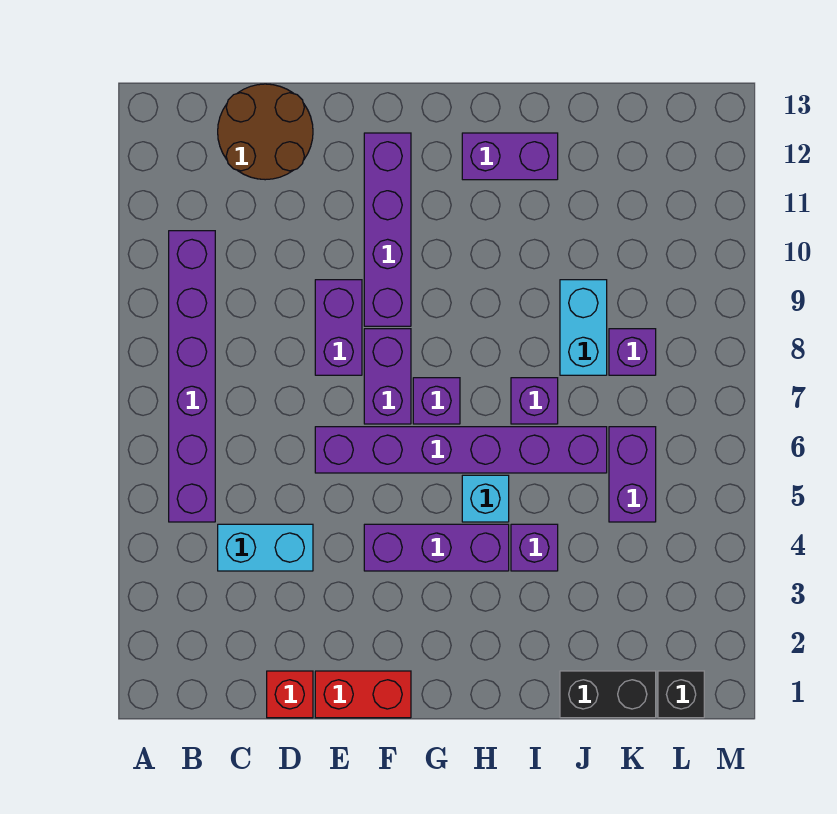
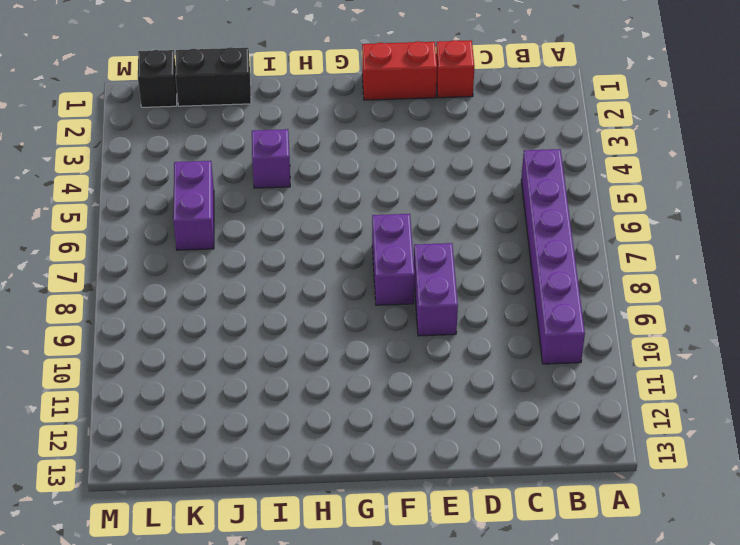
none -> cyan 1x2 brick [218,524,313,571]
none -> brown 2x2 round brick [218,84,313,180]
none -> purple 1x6 brick [315,427,607,473]

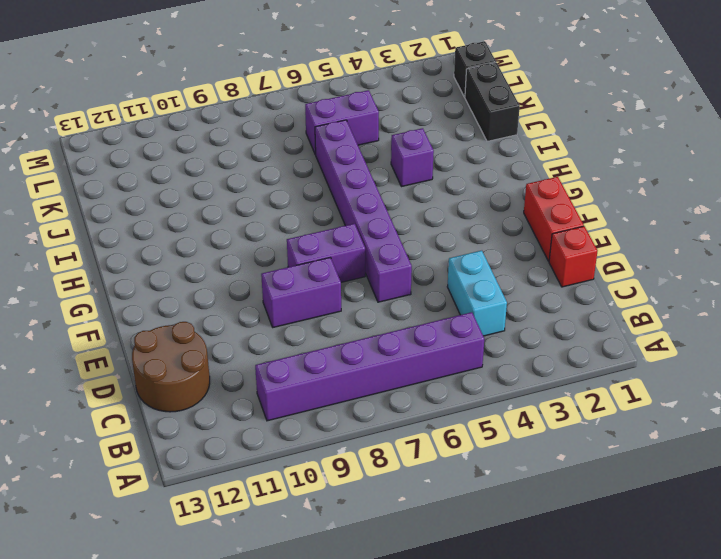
none -> purple 1x3 brick [364,524,509,571]
none -> purple 1x4 brick [364,133,411,326]
none -> purple 1x1 brick [413,378,460,424]

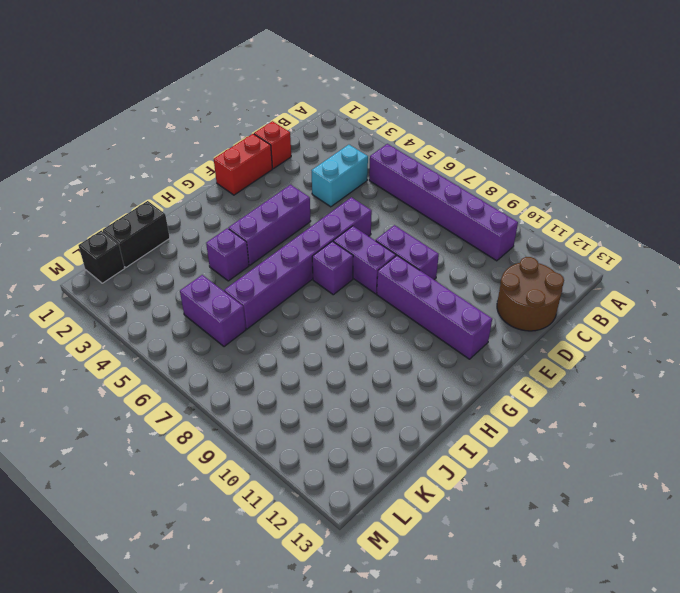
none -> cyan 1x1 brick [462,475,509,522]
none -> purple 1x2 brick [462,133,558,180]
none -> purple 1x1 brick [511,378,558,424]

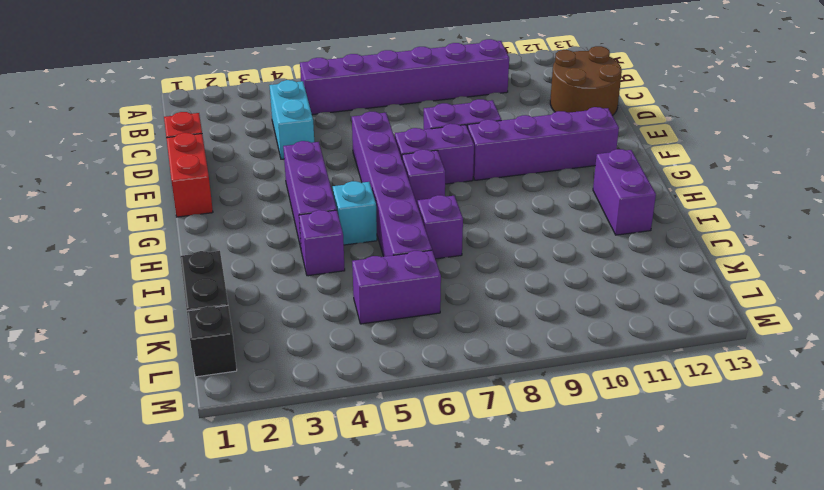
none -> cyan 1x2 brick [560,280,607,375]
none -> purple 1x1 brick [609,329,656,375]

